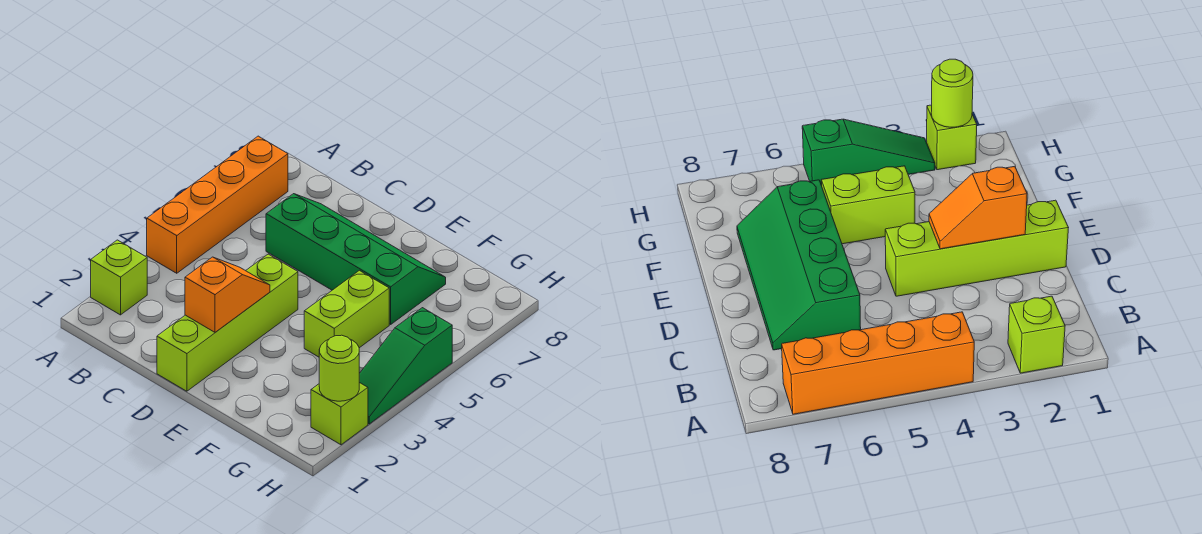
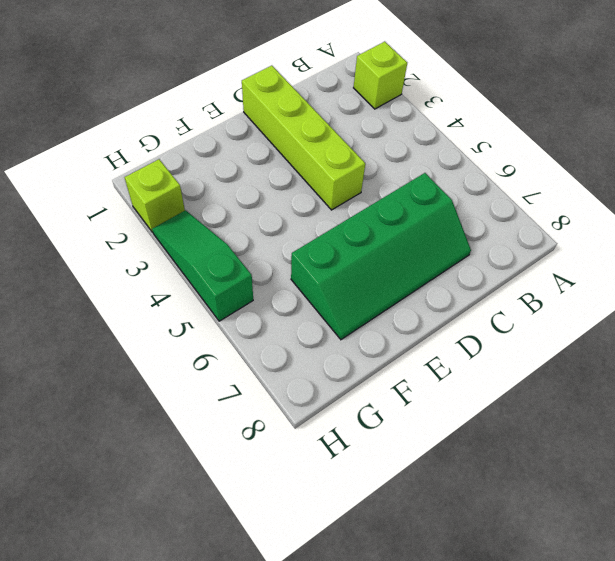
none -> orange 1x4 brick [147,136,288,273]
none -> lime 1x2 brick [304,270,389,357]

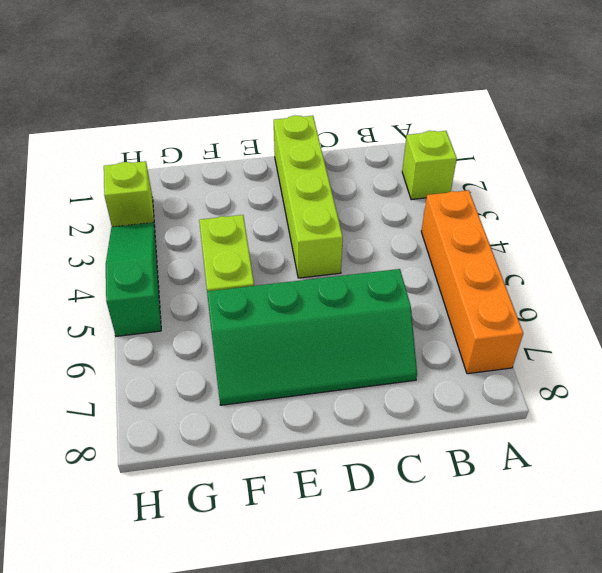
none -> orange 1x2 slope [185,257,270,332]
none -> lime 1x1 round brick [319,335,359,401]

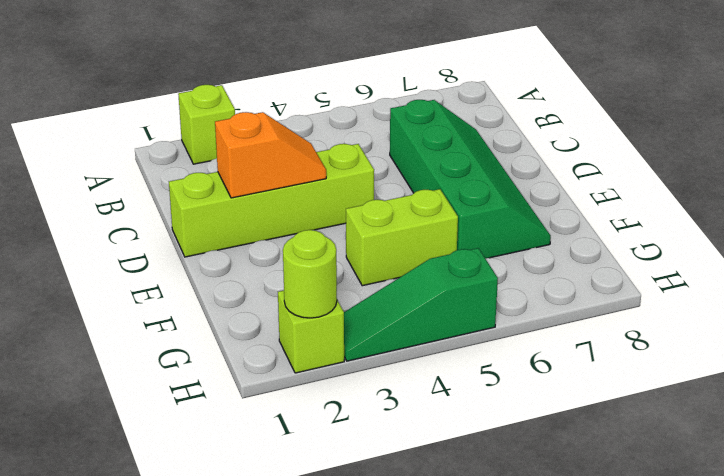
none -> orange 1x4 brick [147,136,288,273]

